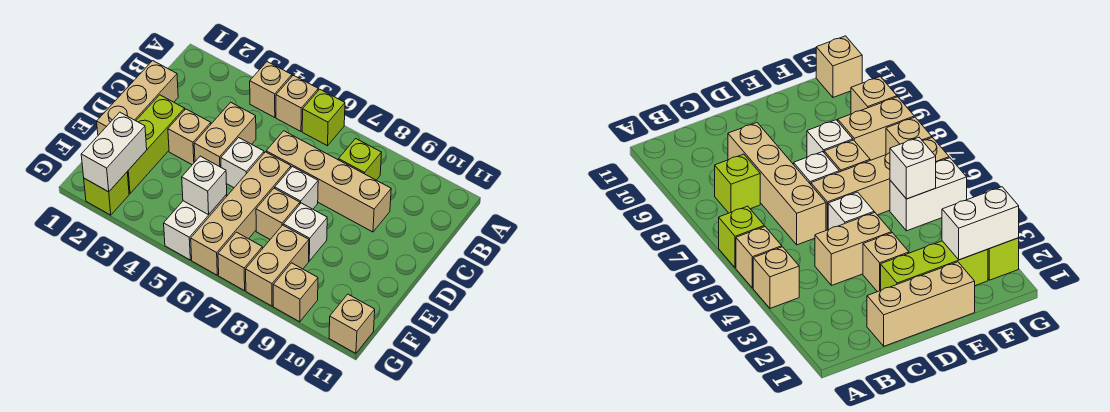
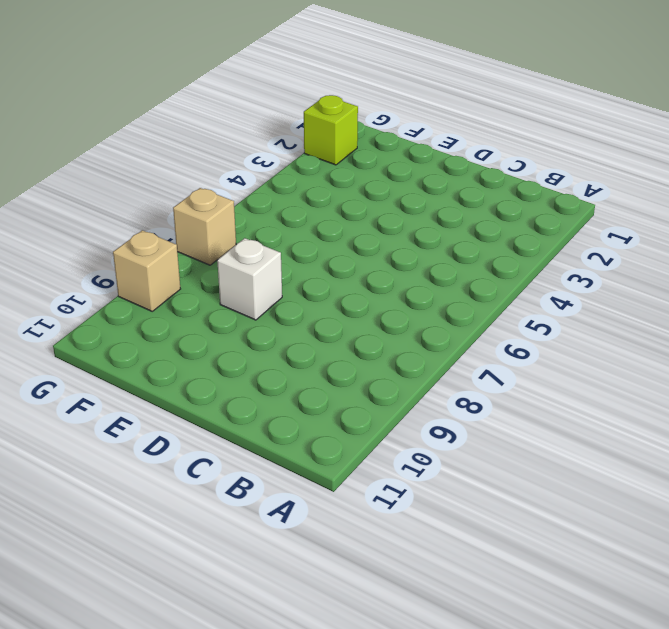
none -> tan 1x1 brick [250,62,292,118]
none -> tan 1x1 brick [276,75,318,131]
none -> lime 1x1 brick [302,89,345,146]

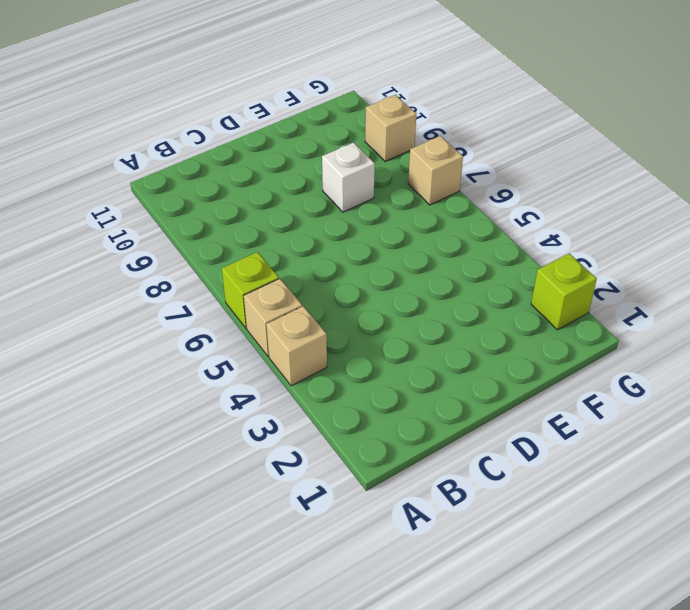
none -> lime 1x1 brick [339,139,382,180]
none -> tan 1x3 brick [97,61,178,135]
none -> tan 1x2 brick [194,102,256,167]

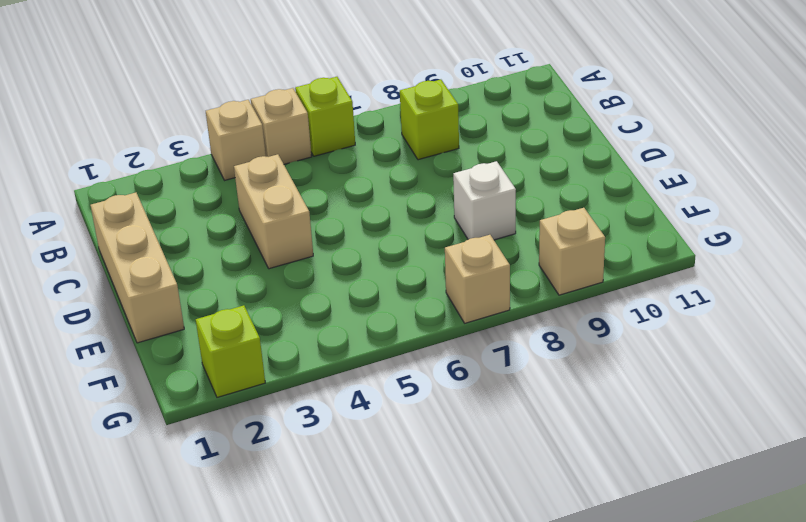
none -> tan 1x4 brick [266,131,391,232]
none -> lime 1x3 brick [127,95,185,193]
none -> tan 1x1 brick [168,109,211,165]

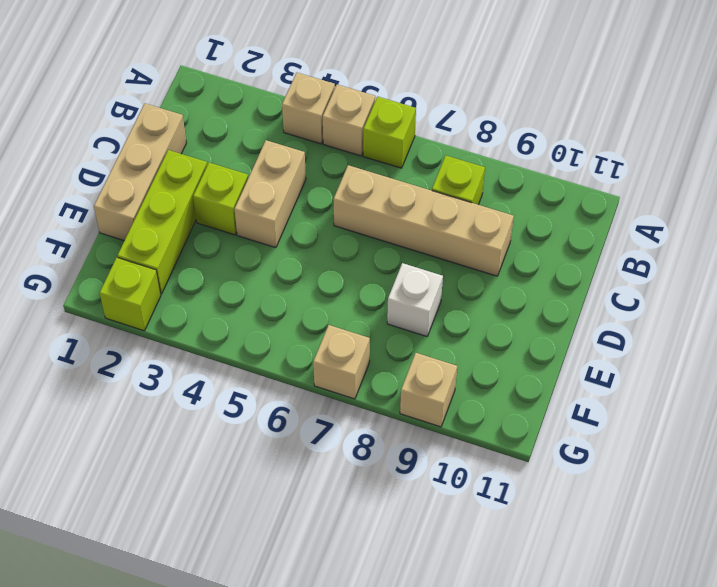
lime 1x1 brick [193,163,248,235] -> tan 1x1 brick [168,109,211,165]
none -> white 1x1 brick [221,138,264,188]
none -> tan 1x4 brick [191,152,291,275]
none -> white 1x1 brick [275,167,318,209]

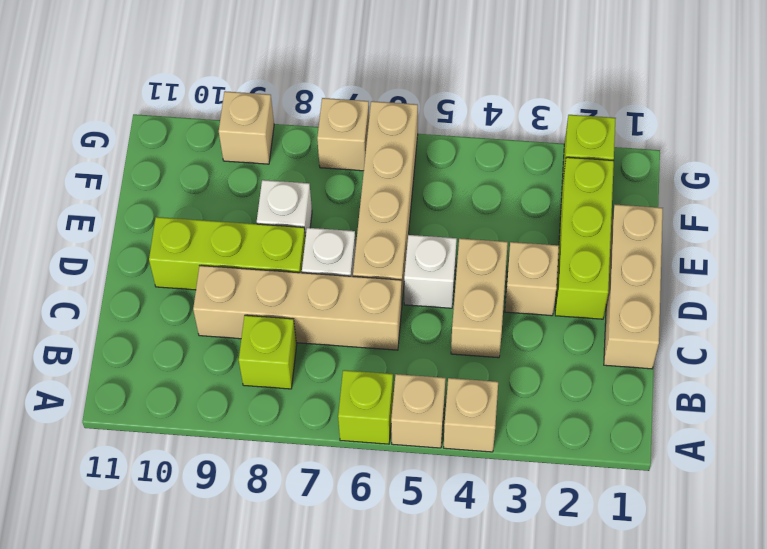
lime 1x3 brick [149,217,305,290] -> none
none -> tan 1x1 brick [256,188,300,239]
none -> white 1x2 brick [164,195,227,260]
none -> tan 1x2 brick [246,225,309,306]

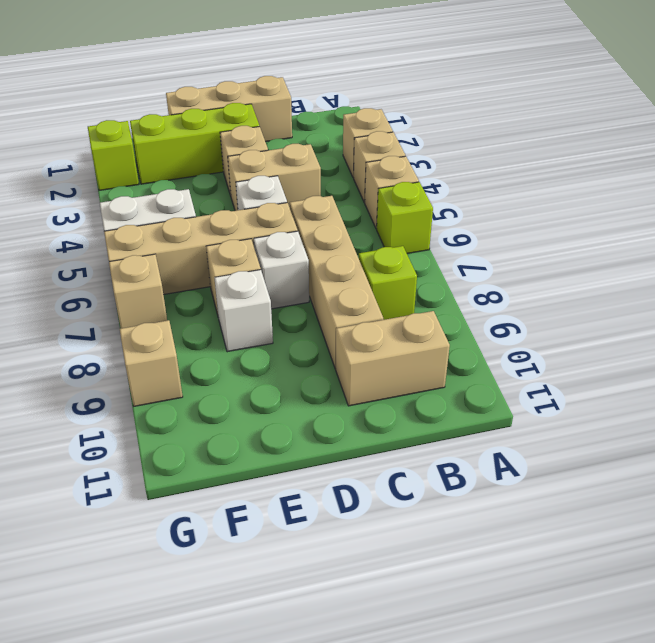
tan 1x1 brick [343,108,393,178] -> tan 1x1 brick moved to [329,294,375,353]
tan 1x2 brick [336,311,450,406] -> tan 1x2 brick moved to [246,225,309,306]
none -> white 1x2 brick [81,112,147,192]
none -> white 1x1 brick [182,156,227,215]

